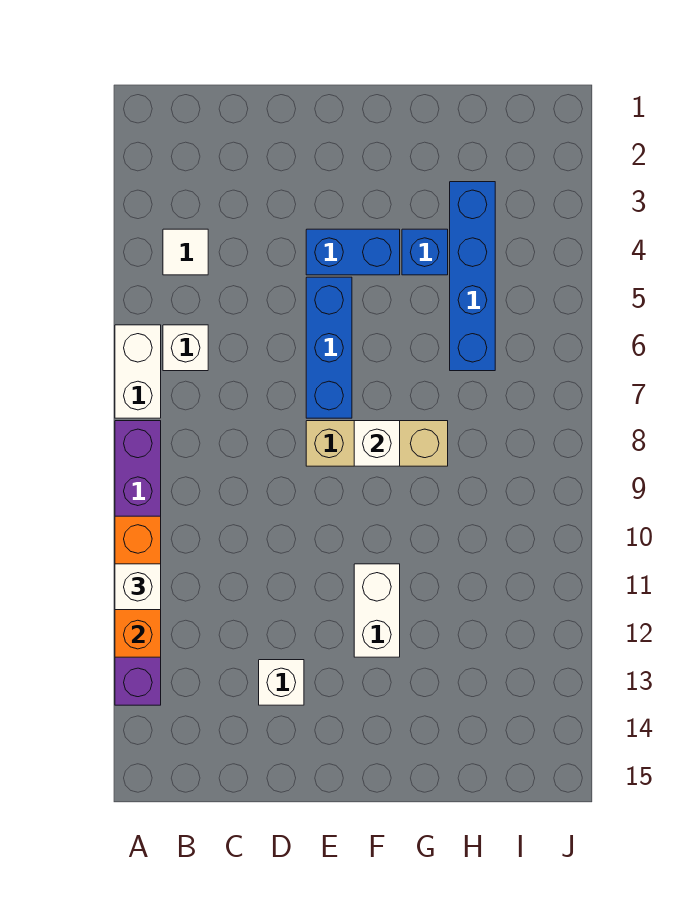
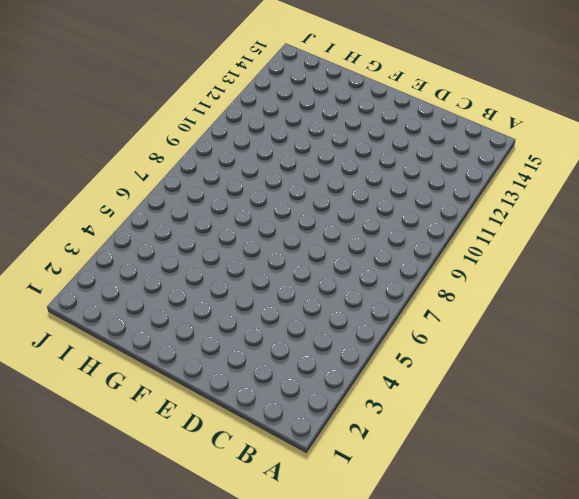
none -> white 1x2 brick [115,325,161,418]
none -> purple 1x6 brick [115,421,161,705]
none -> white 1x1 tile [163,229,208,275]

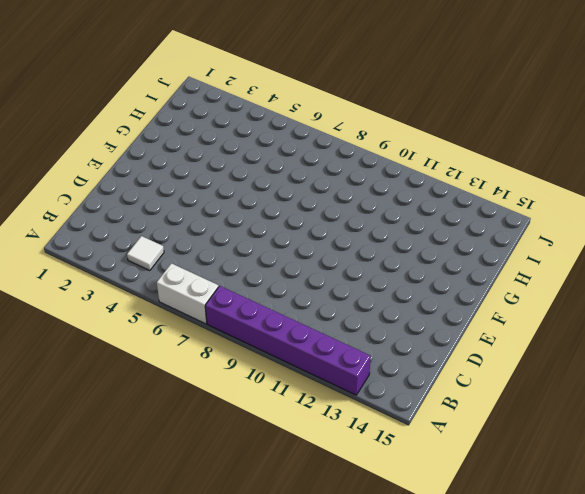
none -> white 1x1 brick [163,325,208,371]
none -> white 1x1 brick [259,660,304,705]
none -> blue 1x2 brick [306,229,400,275]

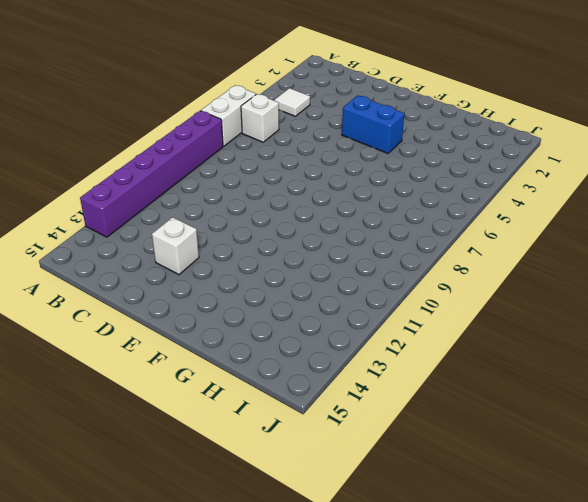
none -> blue 1x3 brick [306,277,352,418]
none -> tan 1x3 brick [306,421,448,466]
none -> white 1x2 brick [354,564,400,657]

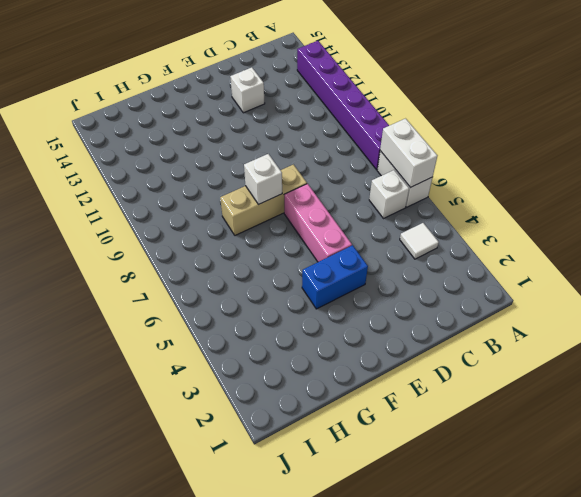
white 1x2 brick [380,119,437,188] -> white 1x2 brick moved to [354,564,400,657]
pink 1x3 brick [284,184,352,262] -> blue 1x3 brick [306,277,352,418]
none -> blue 1x1 brick [402,229,448,275]
none -> blue 1x4 brick [450,182,495,371]
none -> orange 1x3 brick [115,516,161,657]

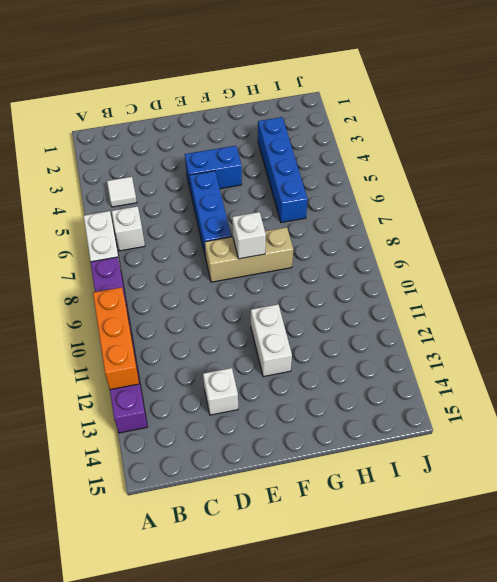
none -> blue 1x1 brick [402,229,448,275]
none -> white 1x1 brick [115,564,161,610]

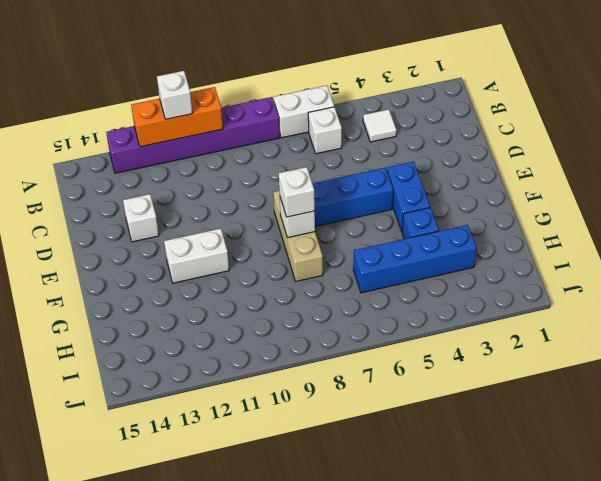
white 1x1 brick [279,167,315,217] -> none

